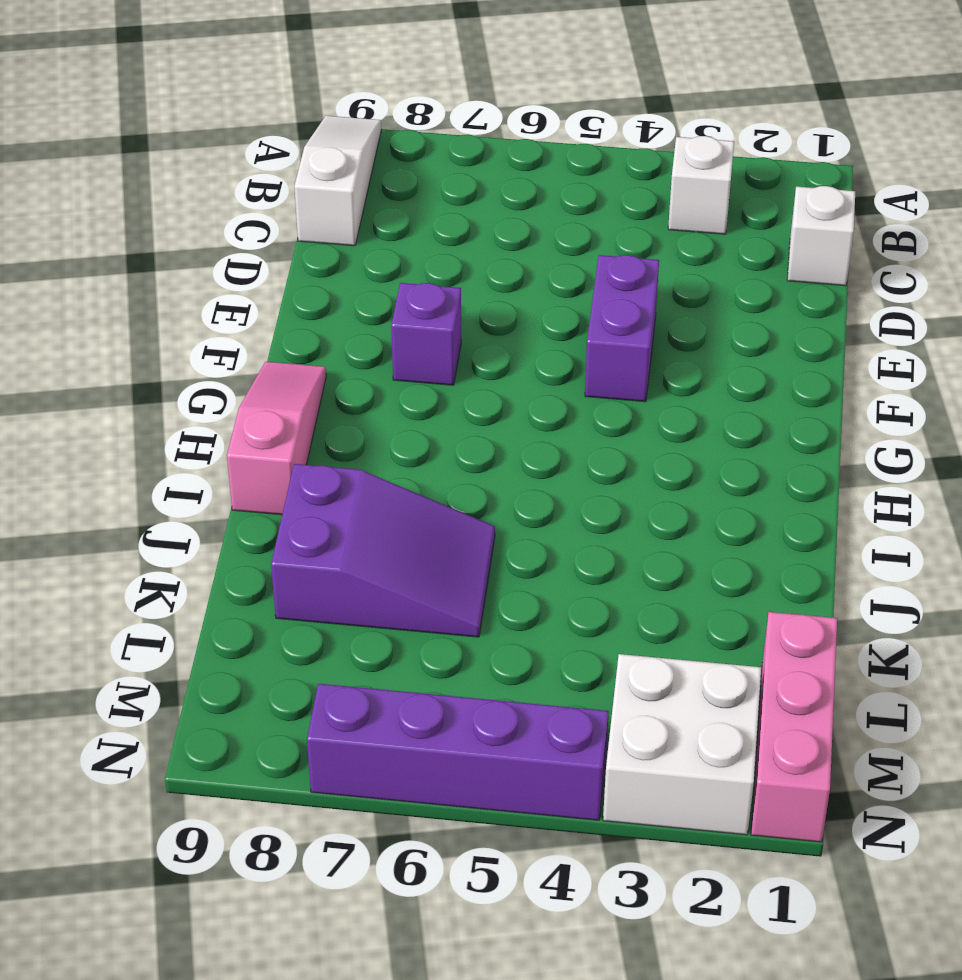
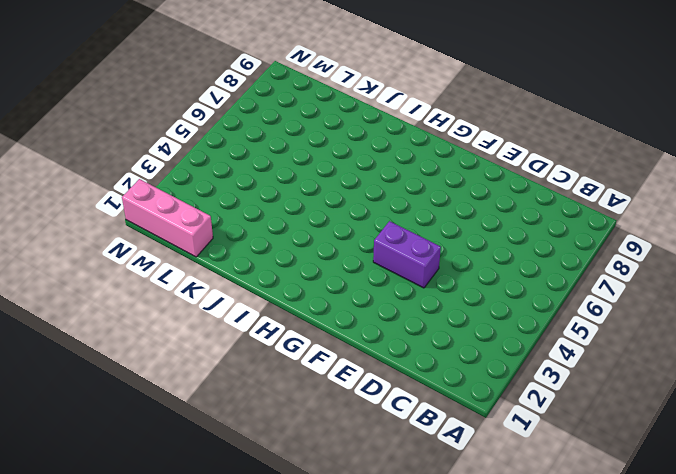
none -> white 1x3 slope [294,116,381,246]
none -> white 1x1 brick [668,136,734,234]

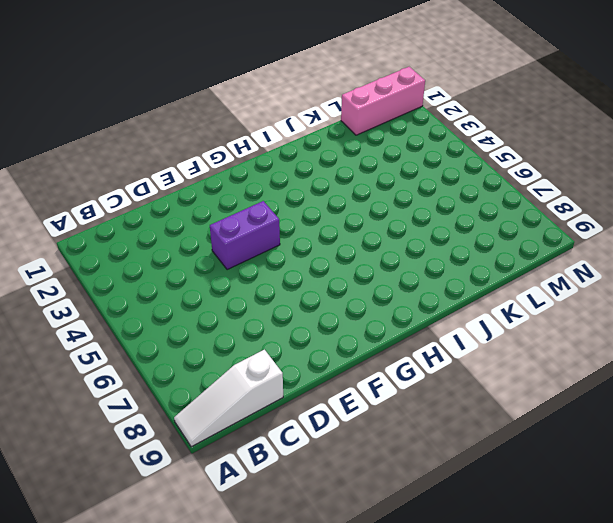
none -> white 1x1 brick [668,136,734,234]
none -> white 1x1 brick [787,186,855,286]

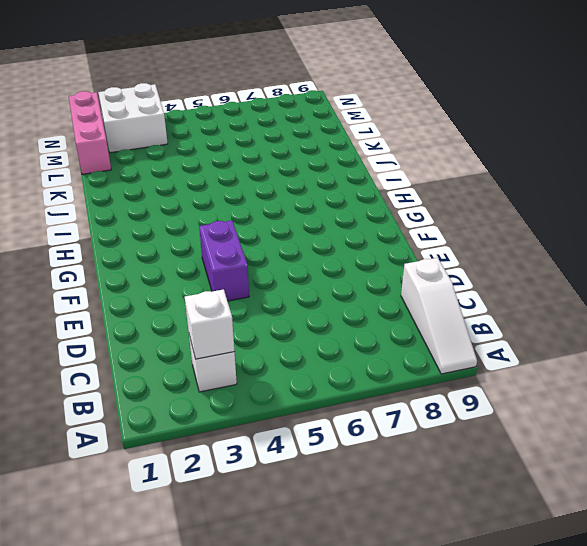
white 1x1 brick [185,289,235,359] -> white 1x1 brick moved to [787,186,855,286]
none -> purple 1x1 brick [391,283,461,385]
none -> pink 1x3 slope [227,362,326,515]

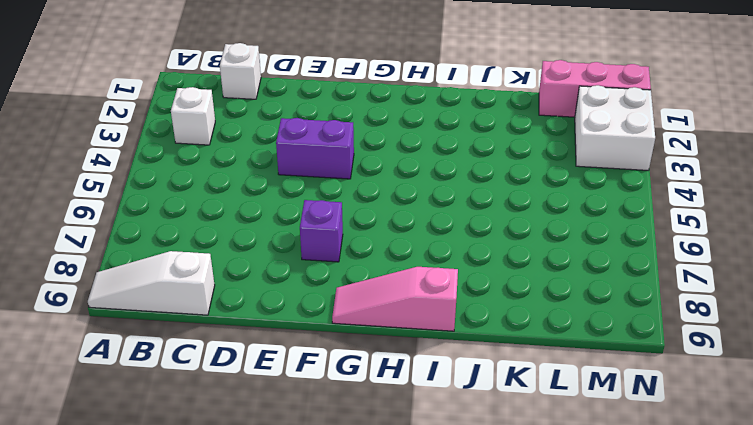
none -> purple 2x3 slope [271,464,495,637]
none -> purple 1x4 brick [307,684,609,820]

